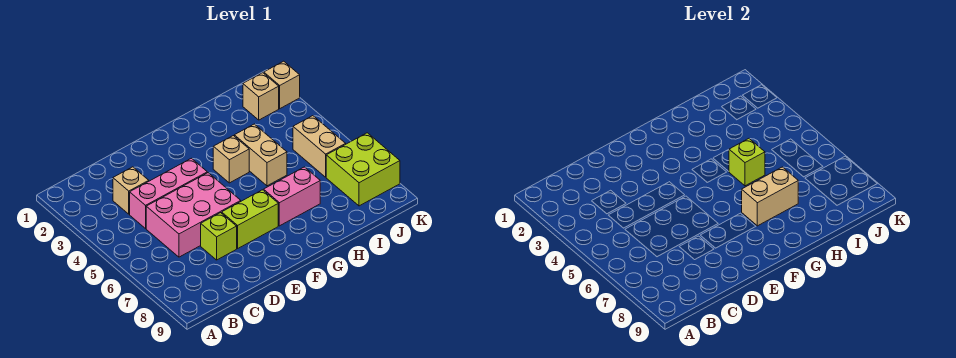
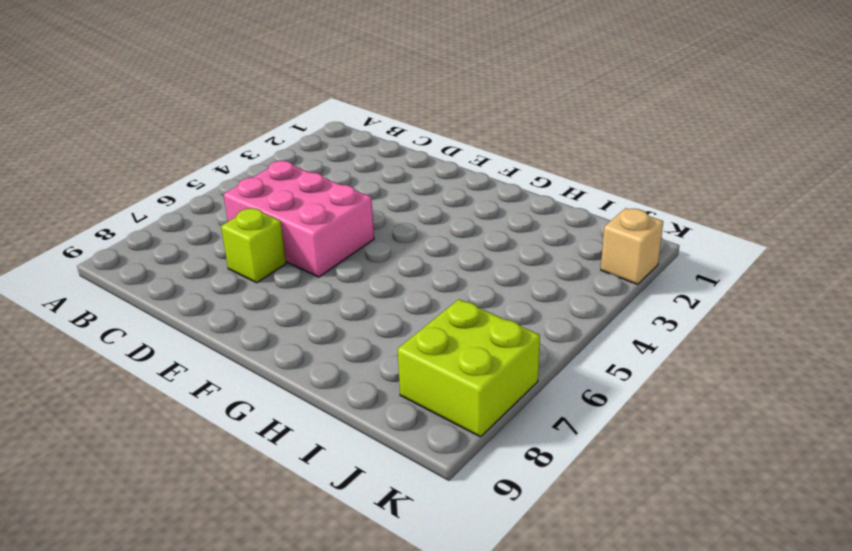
none -> tan 1x1 brick [113,167,149,214]
none -> pink 1x3 brick [130,158,207,228]
none -> lime 1x2 brick [222,190,278,249]

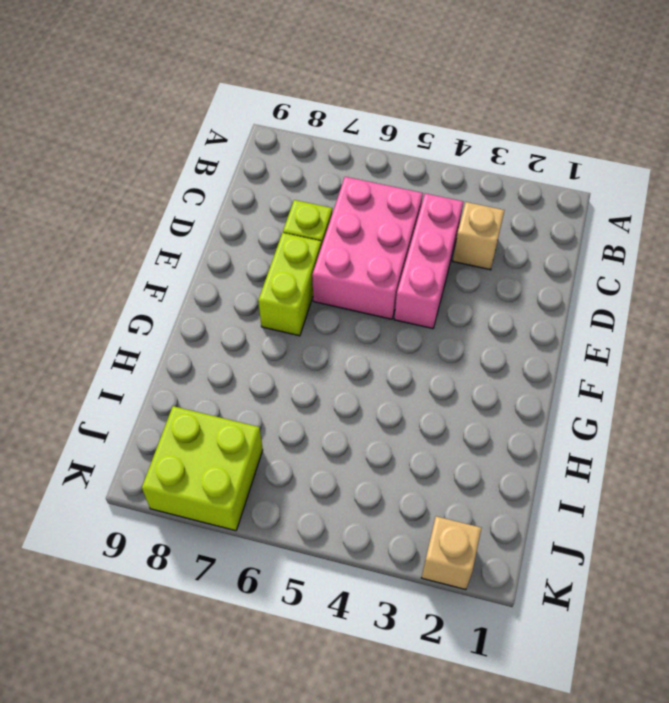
none -> tan 1x1 brick [213,136,249,183]
none -> pink 1x2 brick [264,167,320,226]
none -> tan 1x2 brick [234,124,287,186]

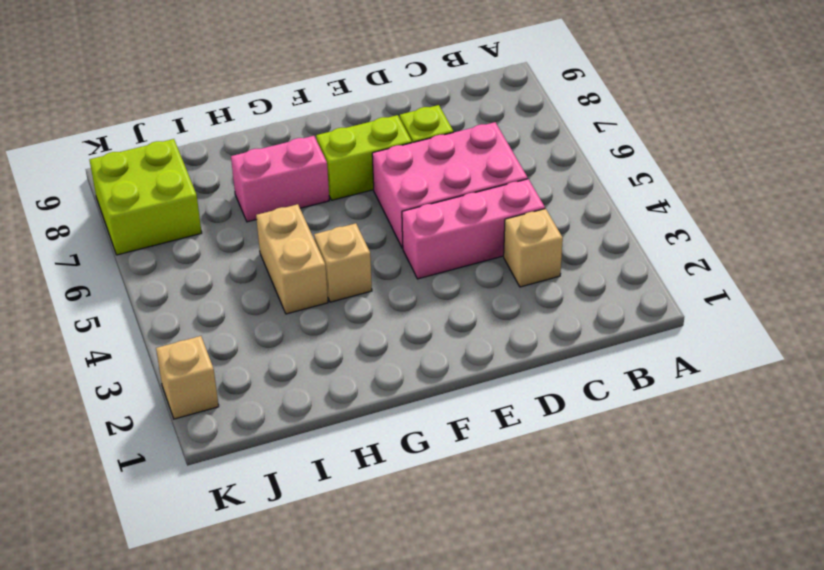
none -> tan 1x1 brick [243,73,279,120]
none -> tan 1x2 brick [293,116,346,177]
none -> tan 1x2 brick [742,167,798,226]

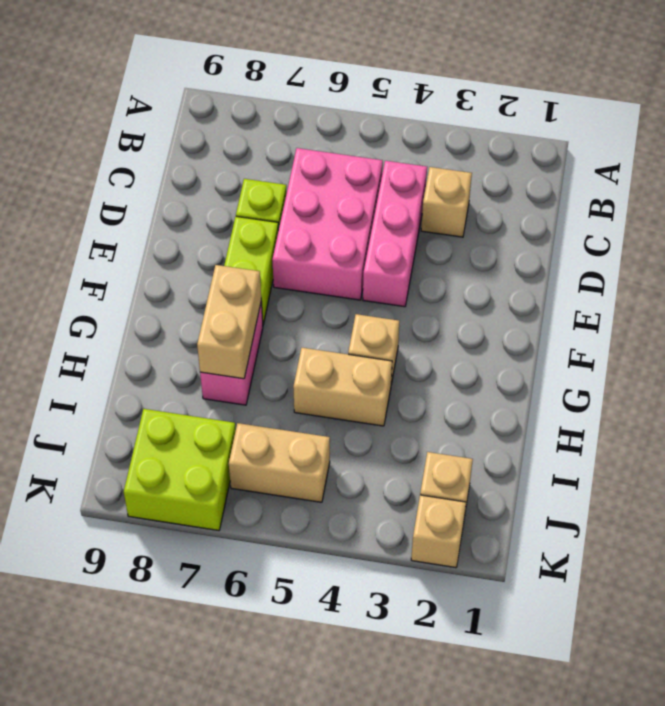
none -> lime 1x1 brick [729,139,765,186]

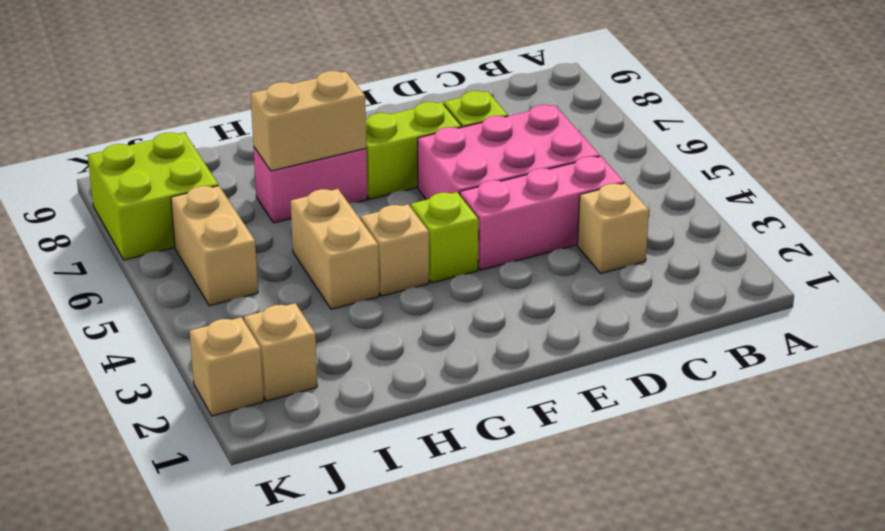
lime 1x1 brick [411,192,479,283] -> lime 1x1 brick moved to [729,139,765,186]

